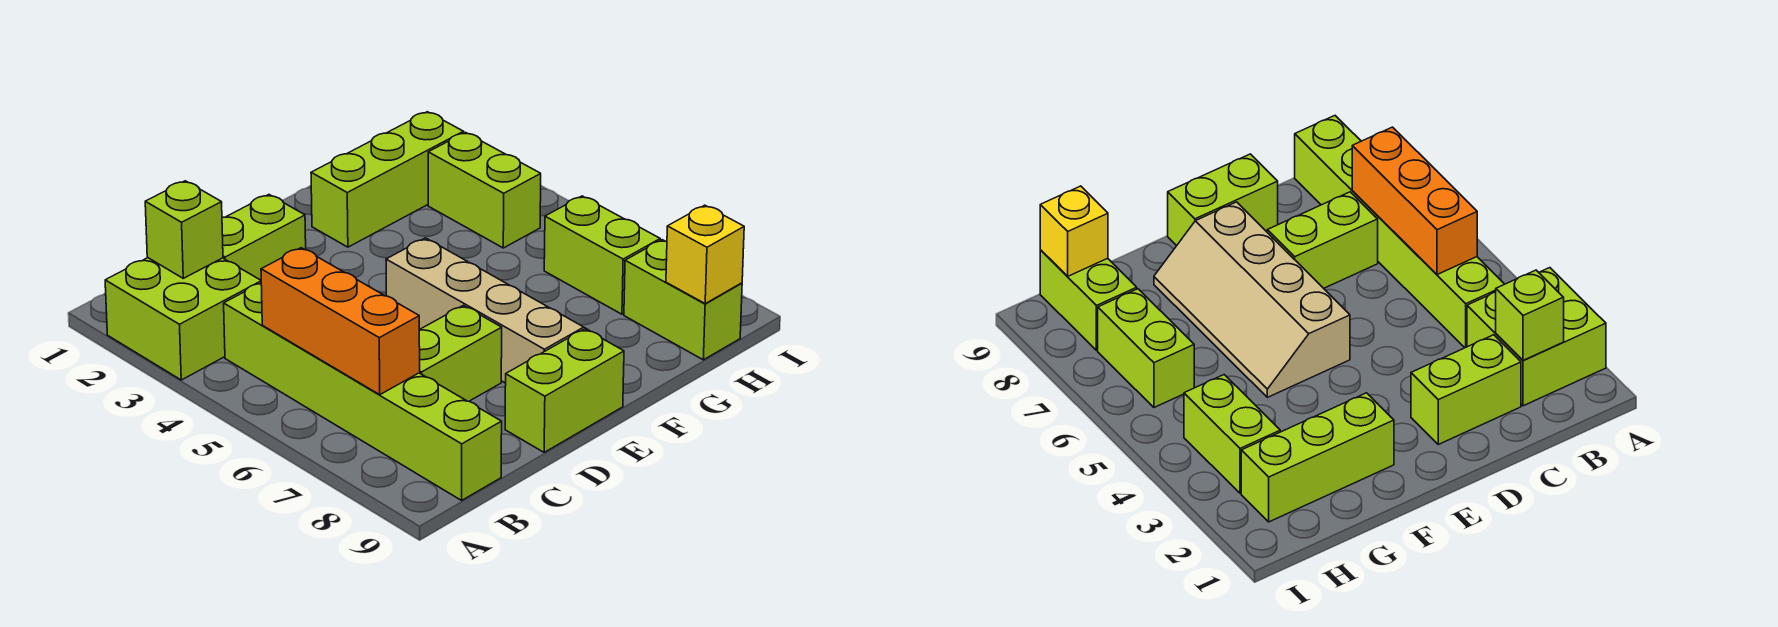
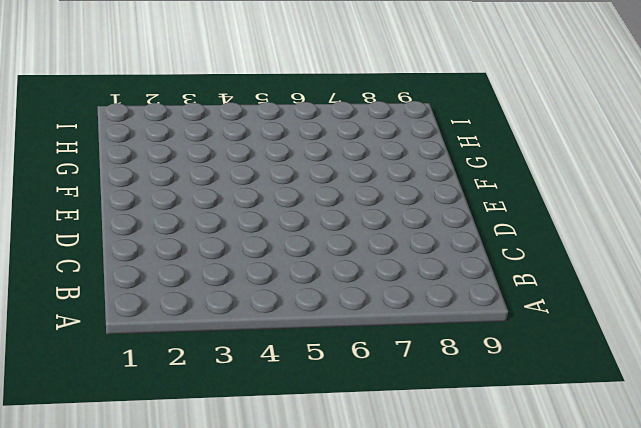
none -> lime 2x2 brick [105,258,261,380]
none -> lime 1x6 brick [224,283,502,500]
none -> lime 1x2 brick [222,195,306,280]

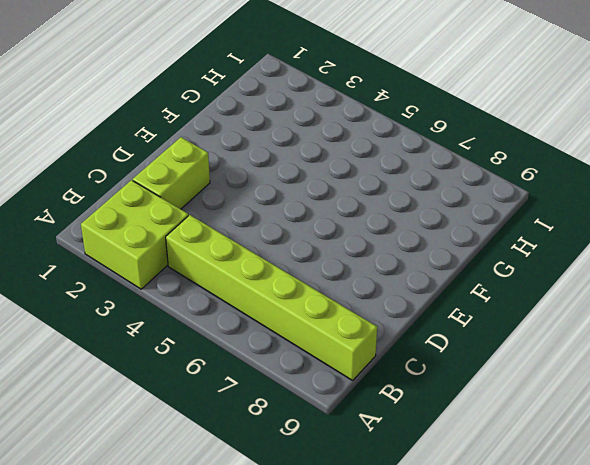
none -> lime 1x2 brick [419,305,502,401]
none -> lime 1x2 brick [505,329,624,452]
none -> tan 2x4 slope [386,238,589,383]

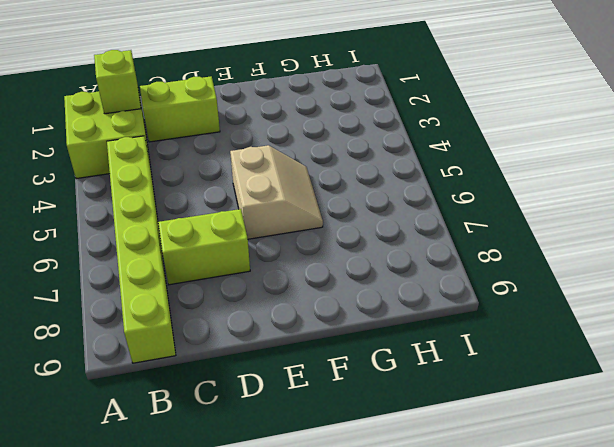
tan 2x2 slope [230,145,323,239] -> tan 2x4 slope [386,238,589,383]
none -> lime 1x2 brick [505,329,624,452]
none -> lime 1x3 brick [311,112,464,247]
none -> lime 1x2 brick [428,132,541,248]

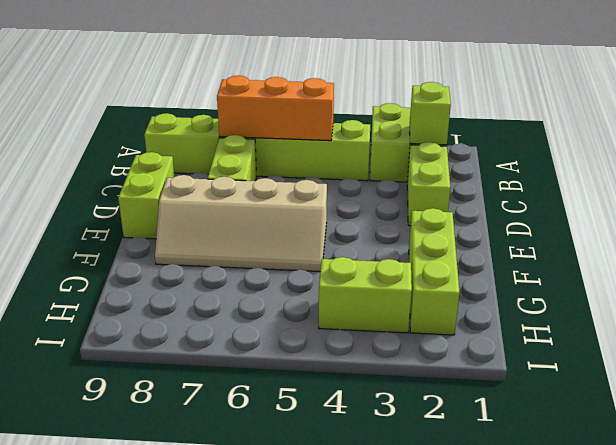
none -> lime 1x2 brick [544,196,660,314]
none -> lime 1x2 brick [624,240,742,360]
none -> yellow 1x1 brick [666,205,744,303]

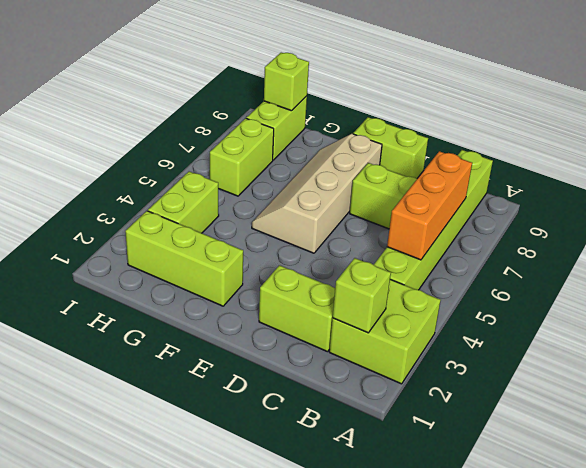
lime 1x1 brick [264,53,309,111] -> yellow 1x1 brick [666,205,744,303]

